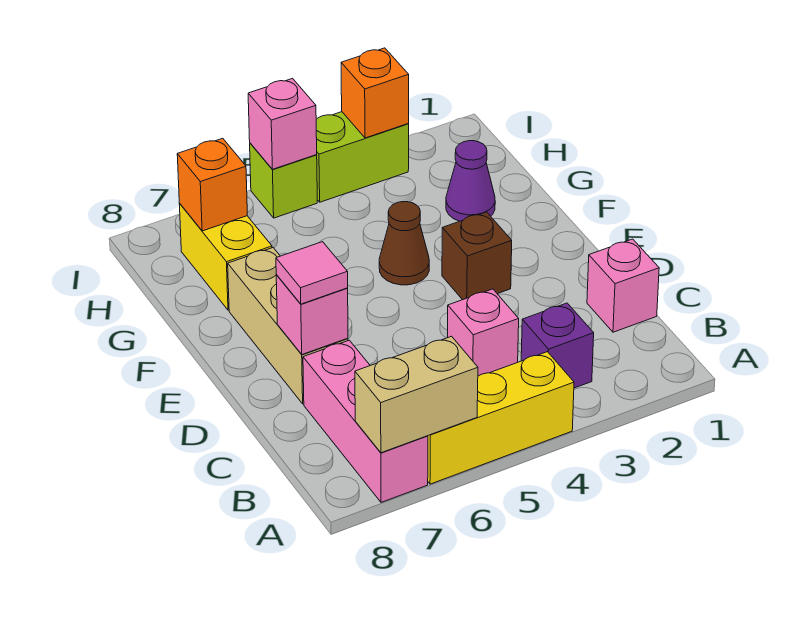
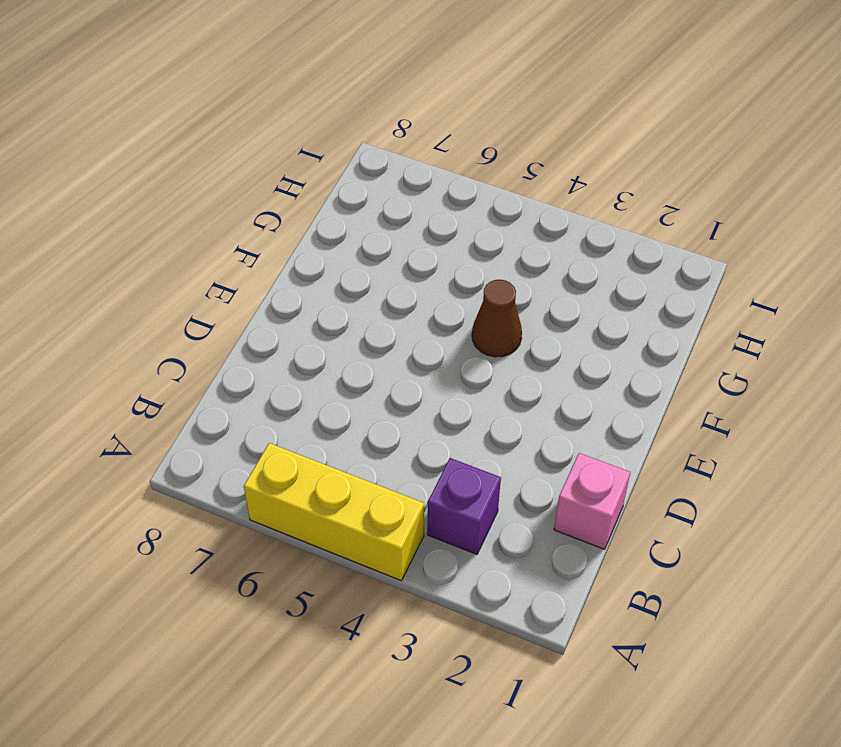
none -> pink 1x3 brick [303,340,428,502]
none -> pink 1x1 brick [448,289,519,376]
none -> tan 1x3 brick [228,248,348,404]

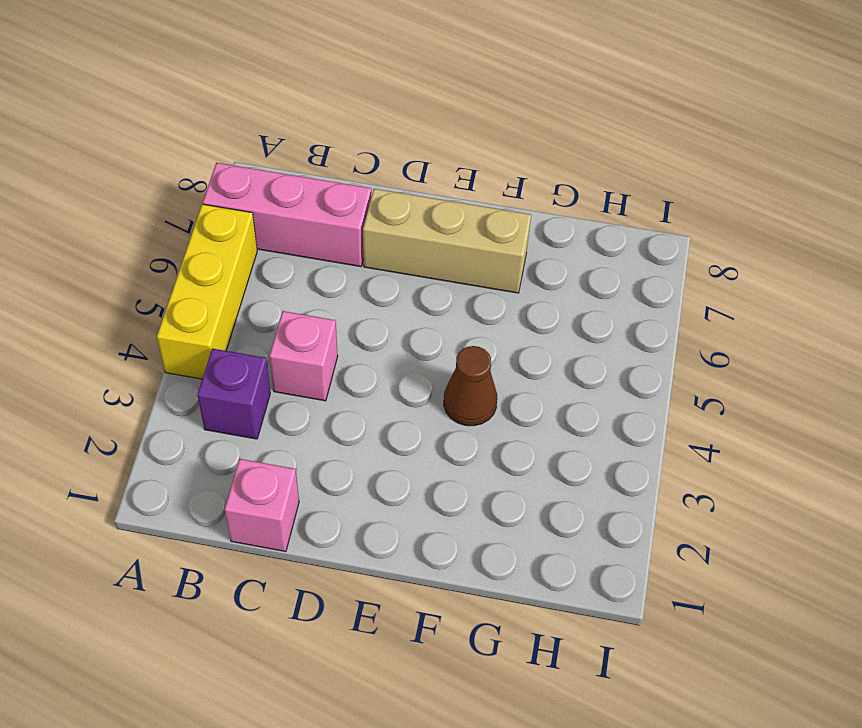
none -> brown 1x1 brick [442,212,512,300]
none -> purple 1x1 cone [446,141,495,221]
none -> yellow 1x2 brick [179,204,272,310]

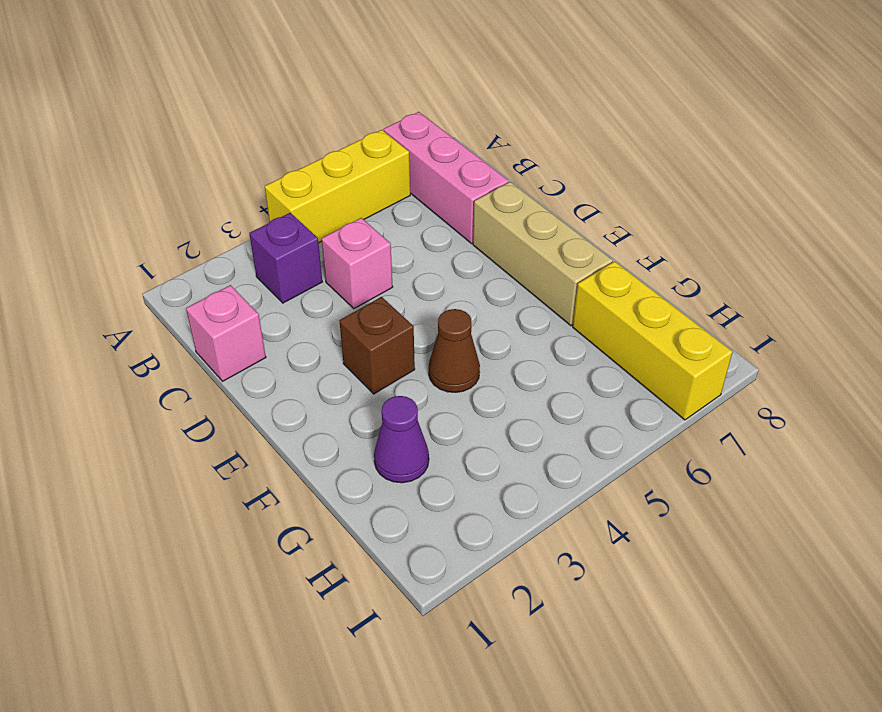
yellow 1x3 brick [573,261,733,420] -> yellow 1x2 brick [179,204,272,310]
none -> lime 1x2 brick [316,112,409,202]
none -> lime 1x1 brick [250,143,317,218]
none -> tan 1x2 brick [355,336,478,453]

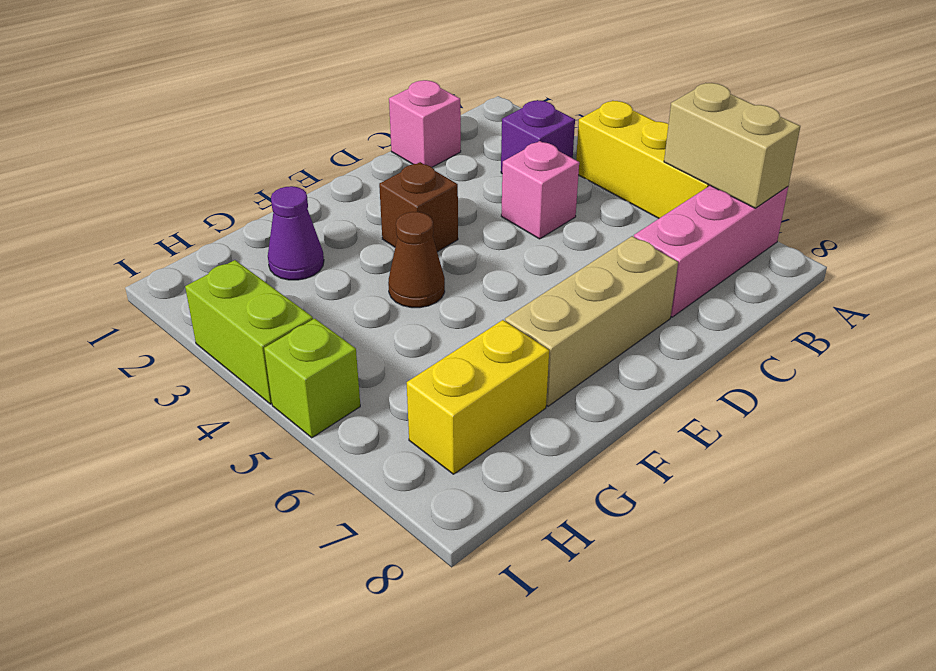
none -> pink 1x1 brick [276,275,348,354]
none -> orange 1x1 brick [177,138,247,231]
none -> orange 1x1 brick [341,48,409,138]

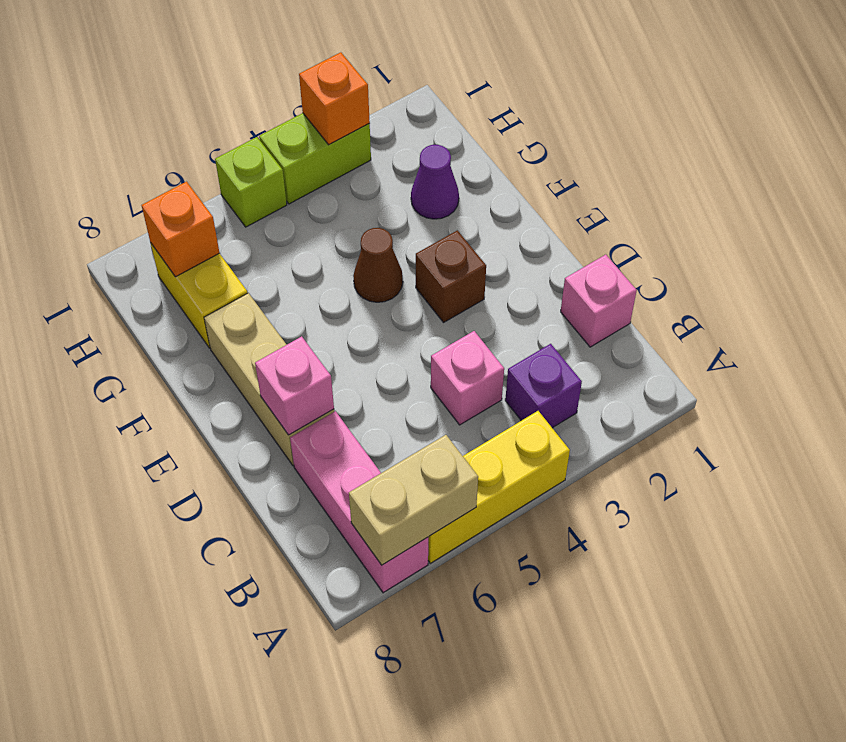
none -> pink 1x1 brick [248,79,317,169]
none -> pink 1x1 tile [276,242,348,304]

